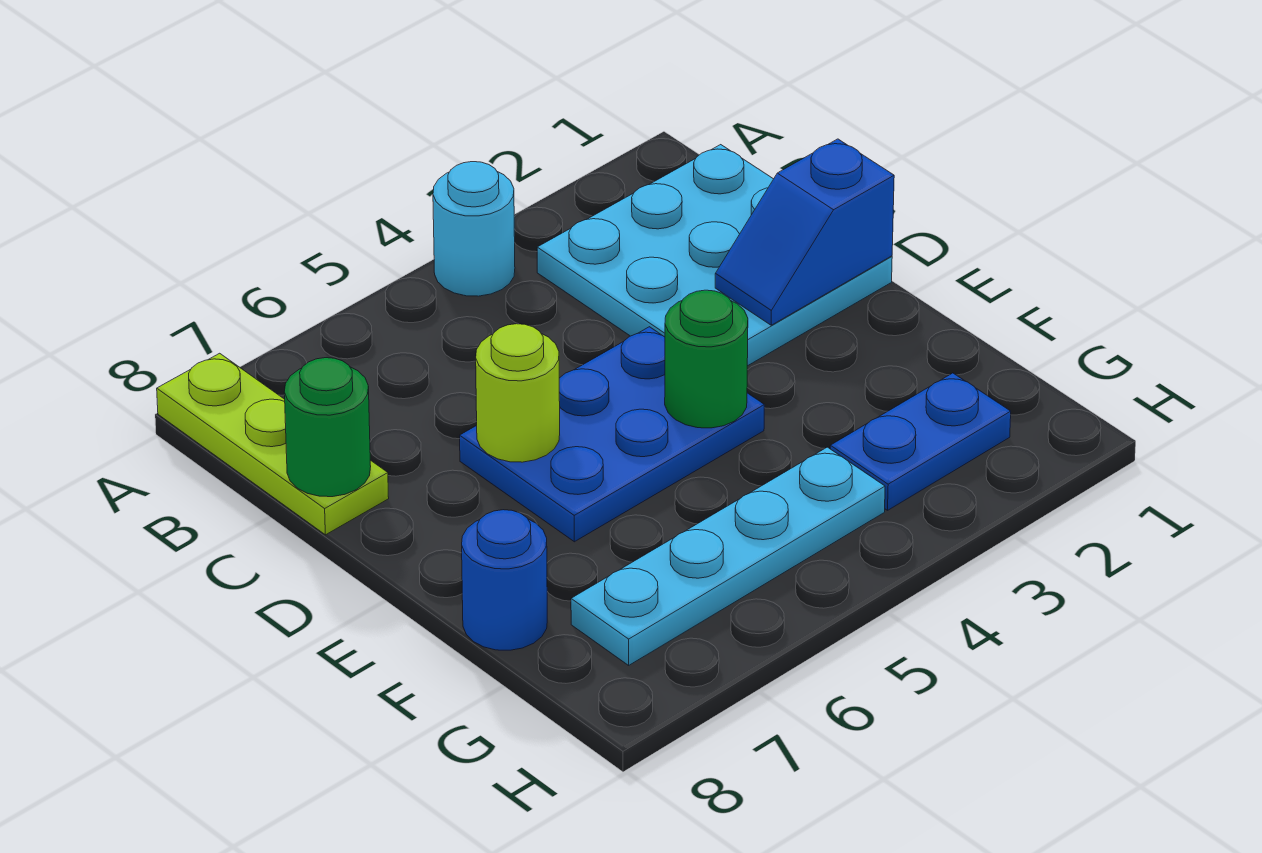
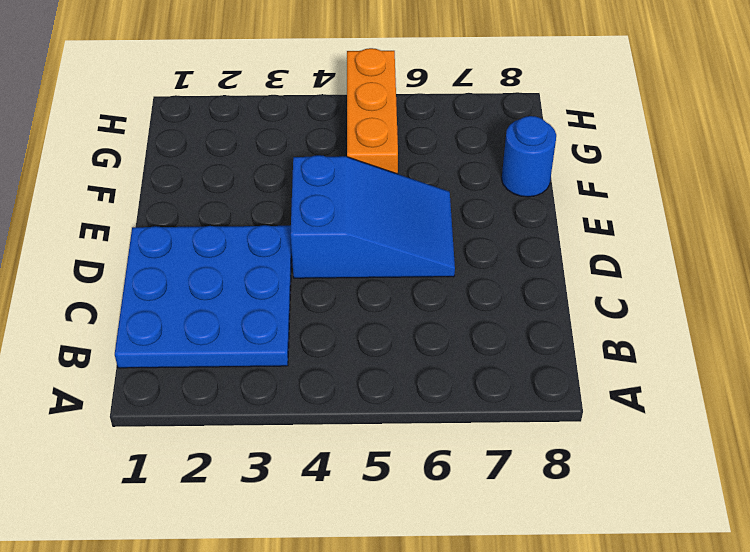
blue 3x3 plate [115,225,292,368] -> cyan 3x3 plate [537,145,892,366]
blue 2x3 slope [291,155,455,278] -> blue 2x3 plate [460,327,764,542]
orange 1x3 brick [347,48,398,174] -> cyan 1x4 plate [571,447,885,665]
none -> cyan 1x1 round brick [433,162,515,296]
none -> lime 1x3 plate [157,353,389,535]

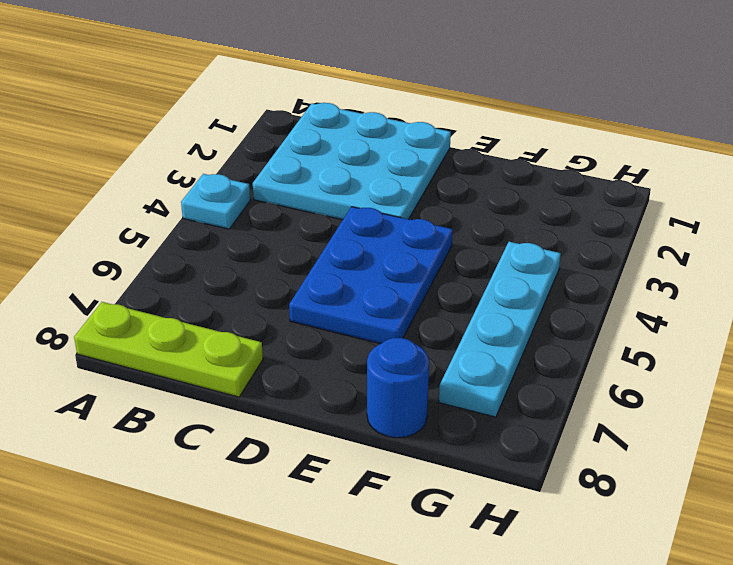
cyan 1x1 plate [181,174,250,229] -> cyan 1x1 round brick [433,162,515,296]
none -> blue 1x2 plate [830,373,1011,510]
none -> green 1x1 round brick [284,358,371,497]

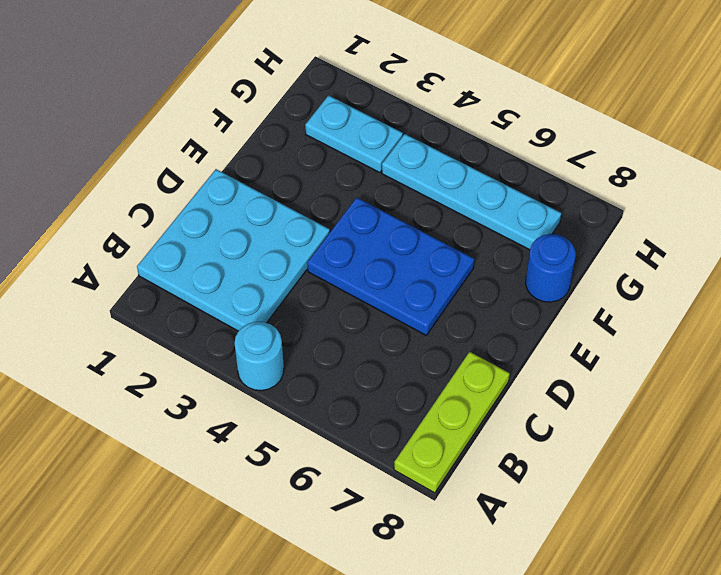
cyan 1x2 plate [305,95,403,173] -> blue 1x2 plate [830,373,1011,510]
none -> green 1x1 round brick [284,358,371,497]
none -> blue 1x2 slope [715,139,894,325]

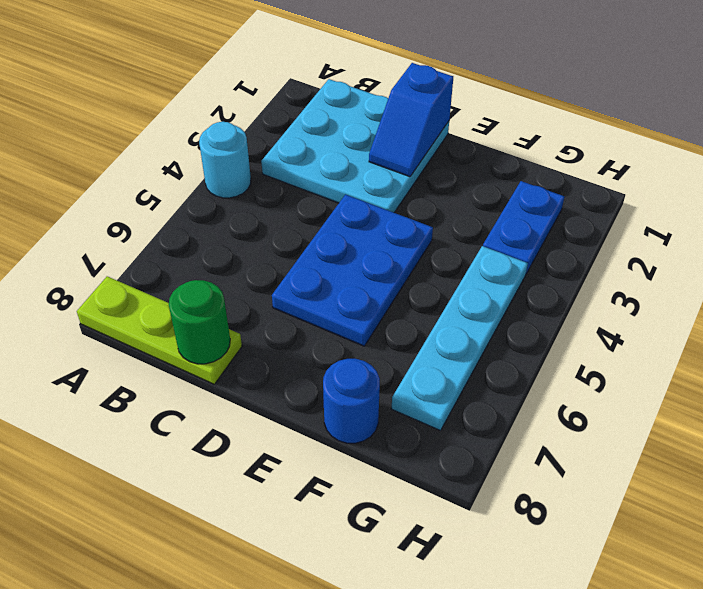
none -> lime 1x1 round brick [476,324,560,462]
none -> green 1x1 round brick [665,290,748,428]

